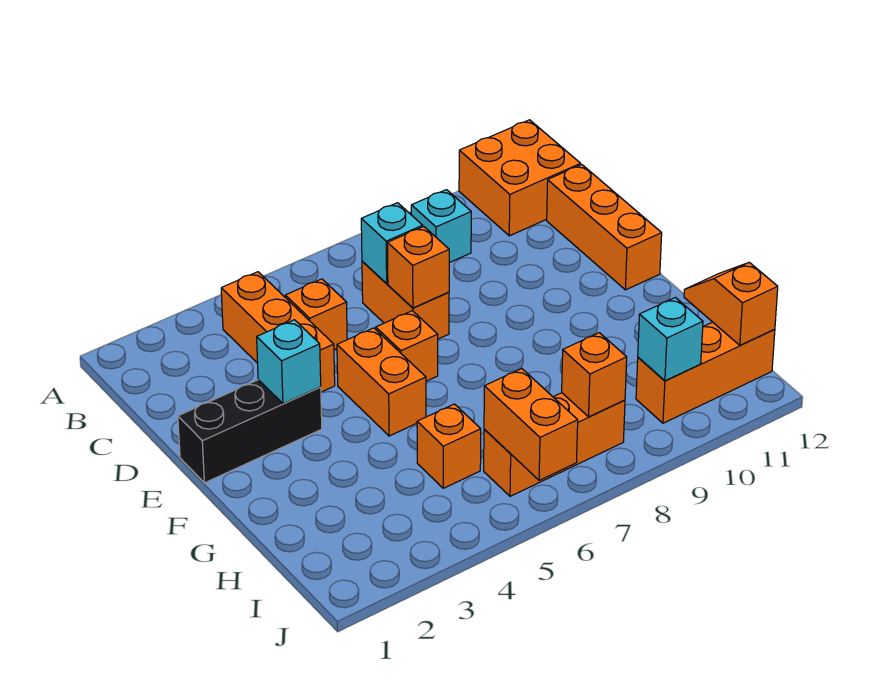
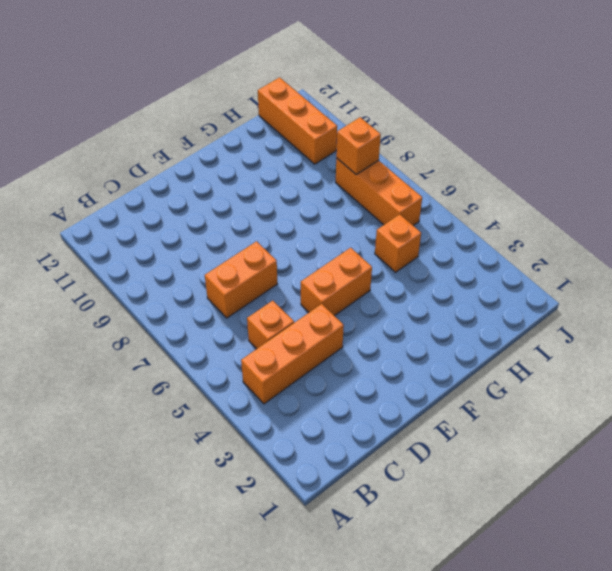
none -> orange 2x2 brick [459,120,581,236]
none -> cyan 1x1 brick [411,190,471,263]
none -> orange 1x3 brick [547,165,662,290]

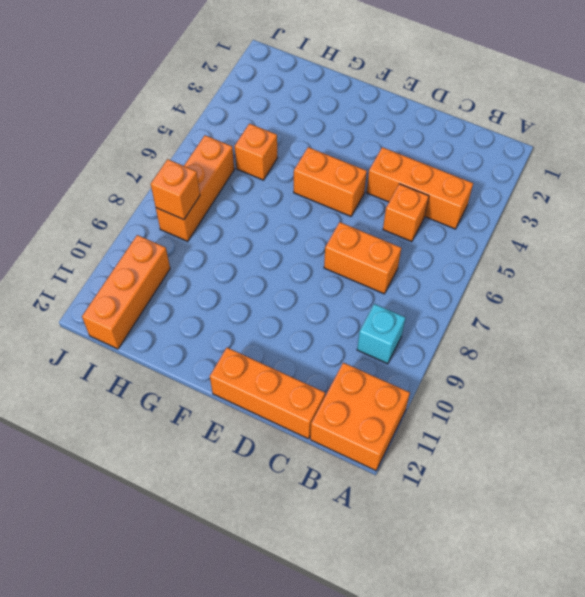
none -> black 1x3 brick [178,380,322,483]
none -> orange 1x1 brick [376,311,438,381]
none -> cyan 1x1 brick [361,203,423,284]

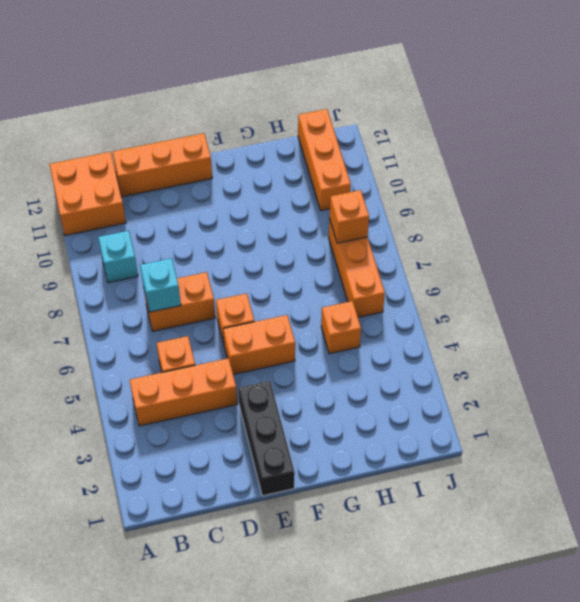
none -> orange 1x1 brick [387,227,449,308]
none -> cyan 1x1 brick [257,320,321,404]
none -> orange 1x2 slope [684,262,778,345]

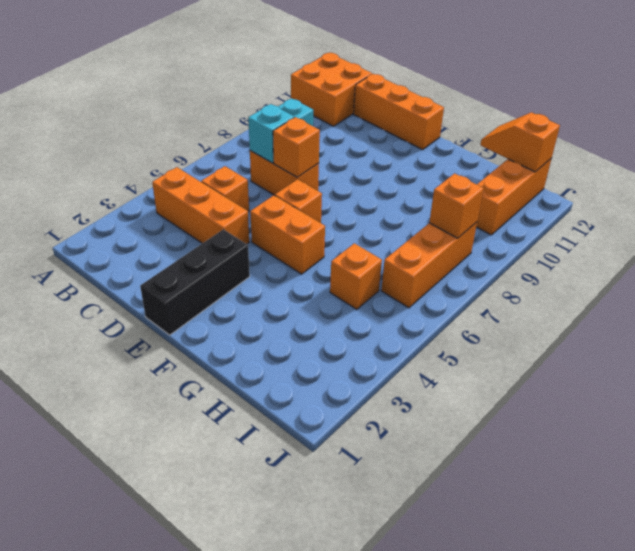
none -> cyan 1x1 brick [257,320,321,404]
none -> orange 1x2 brick [484,369,578,480]
none -> cyan 1x1 brick [638,298,703,381]

